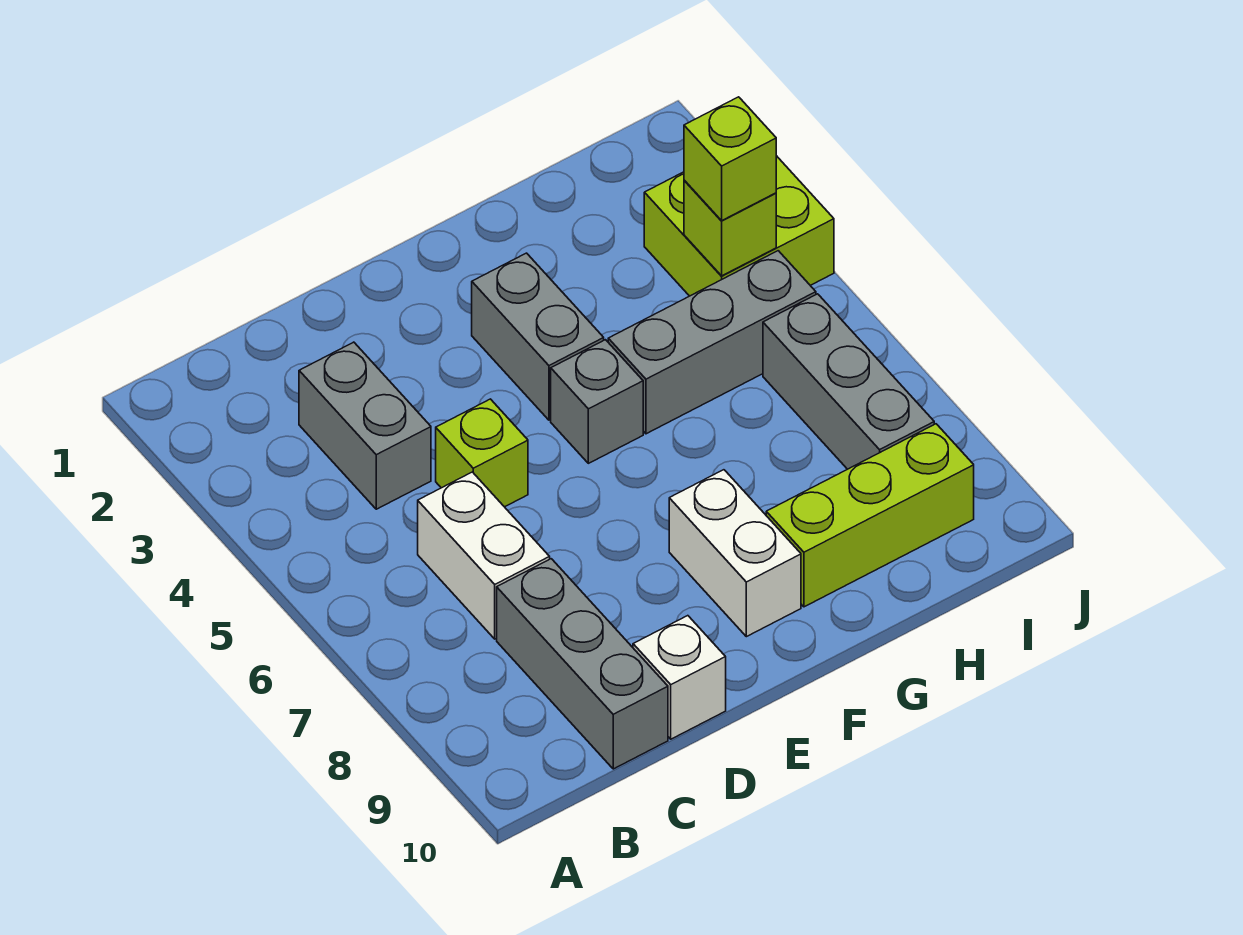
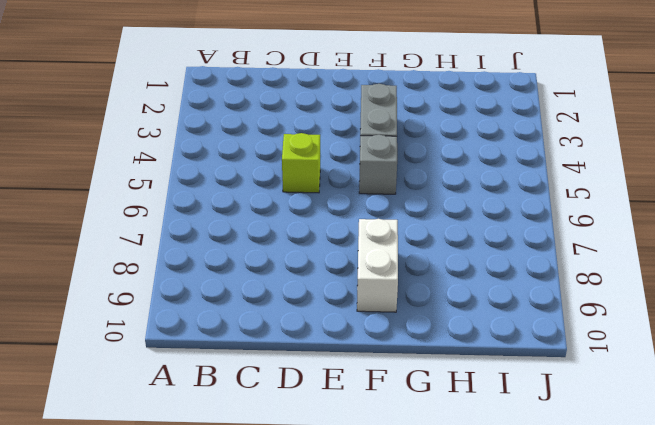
none -> grey 1x2 brick [299,342,431,509]
none -> white 1x2 brick [418,472,550,639]
none -> grey 1x3 brick [497,559,668,769]

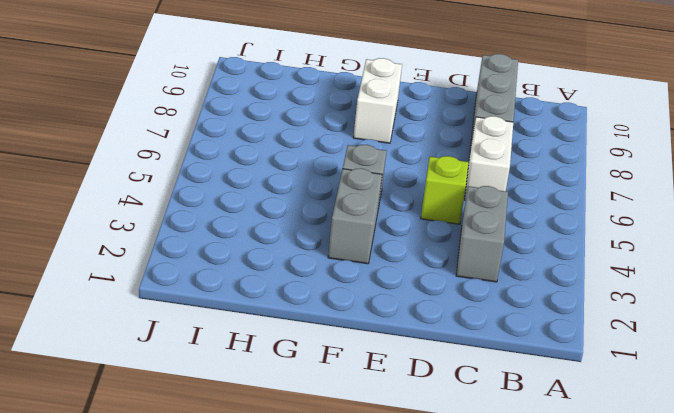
none -> white 1x1 brick [633,616,726,739]
none -> grey 1x3 brick [608,251,816,434]
none -> lime 1x3 brick [766,424,974,607]

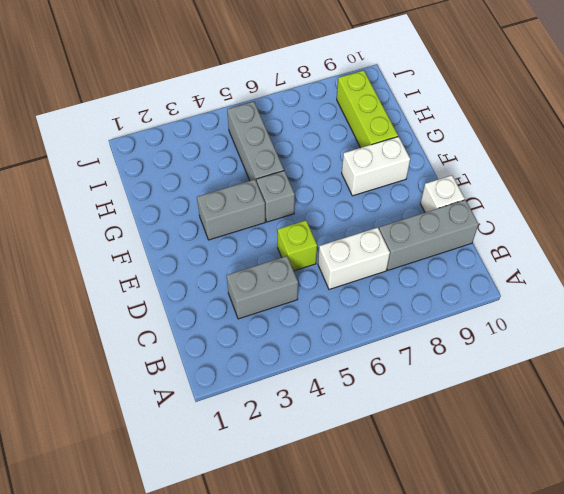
none -> lime 2x2 brick [644,156,834,296]
none -> grey 1x3 brick [763,294,934,469]
none -> lime 1x1 brick [684,180,776,276]

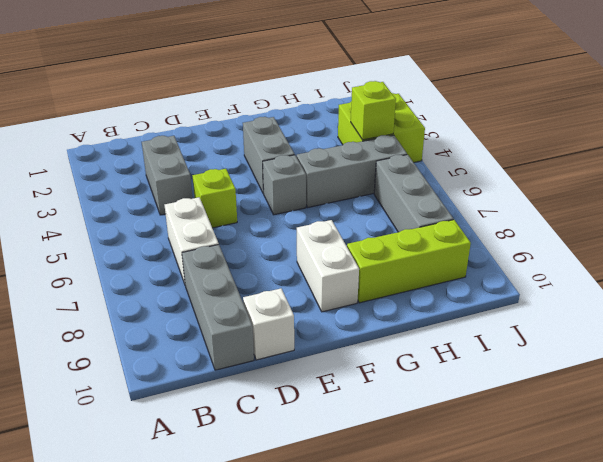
none -> lime 1x1 brick [684,97,776,220]

